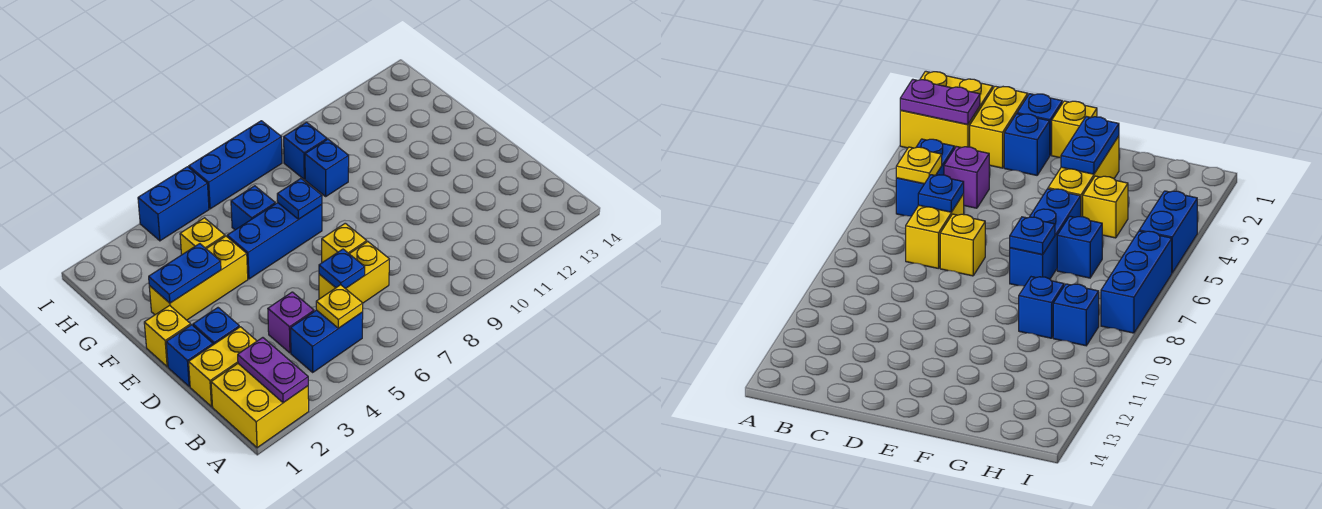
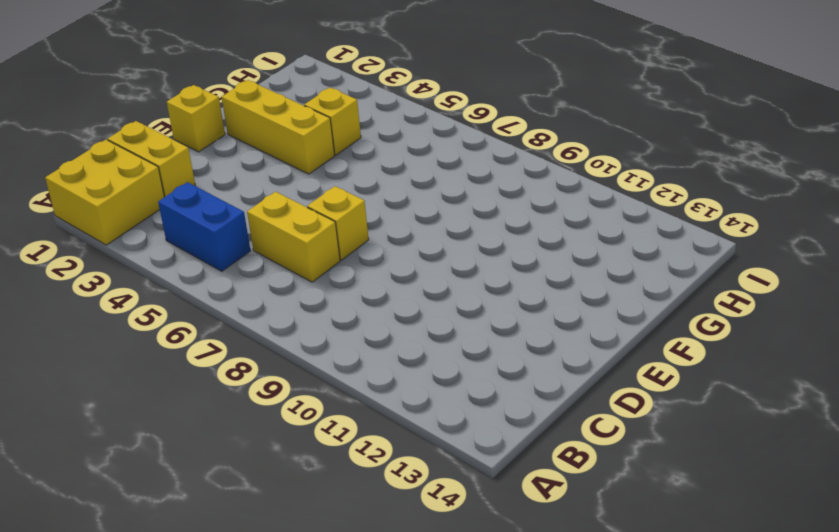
none -> purple 1x1 brick [268,292,314,353]
none -> blue 1x1 brick [166,325,213,386]
none -> blue 1x1 brick [193,308,239,345]

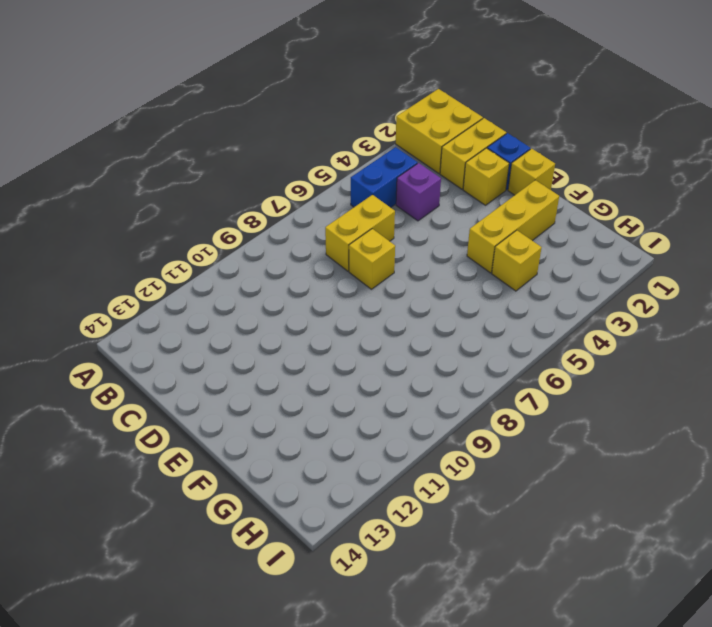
yellow 1x1 brick [463,148,509,205] -> blue 1x1 brick [193,308,239,345]
none -> blue 1x3 brick [227,203,322,279]
none -> blue 1x1 brick [231,186,275,230]
none -> blue 1x1 brick [305,139,349,196]

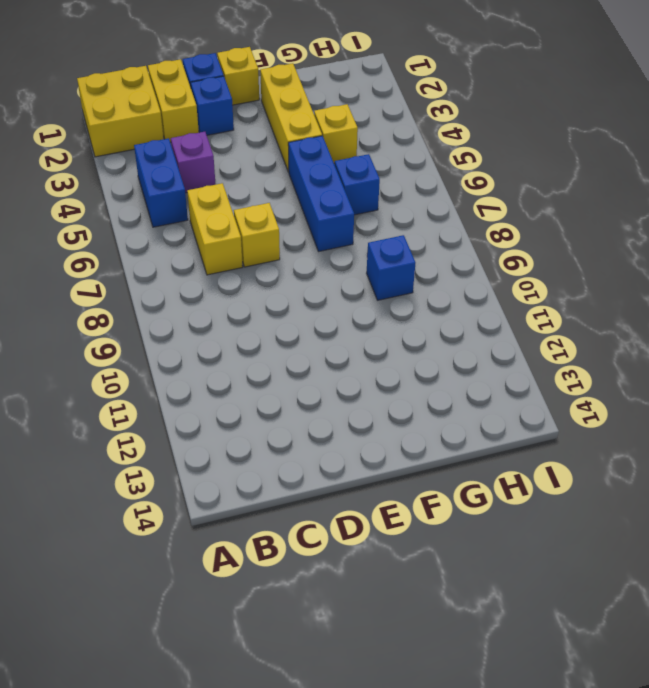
none -> blue 1x1 brick [284,122,327,179]
none -> blue 1x2 brick [138,167,209,241]
none -> blue 1x3 brick [189,121,282,209]

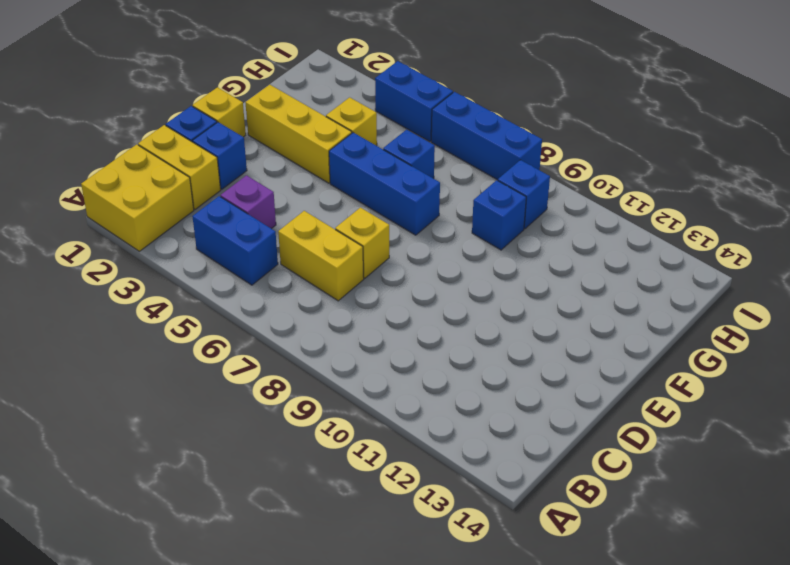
none -> purple 1x2 plate [238,338,308,403]
none -> yellow 1x1 plate [316,285,363,328]
none -> blue 1x1 plate [319,249,365,289]

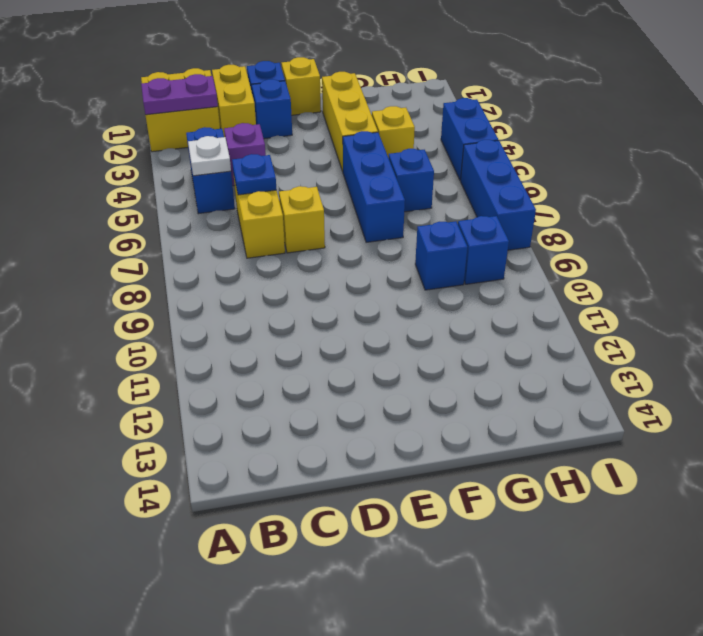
white 1x1 plate [188,136,231,176] -> yellow 1x1 plate [316,285,363,328]
none -> blue 1x2 plate [149,244,221,303]
none -> blue 1x1 plate [277,179,322,219]

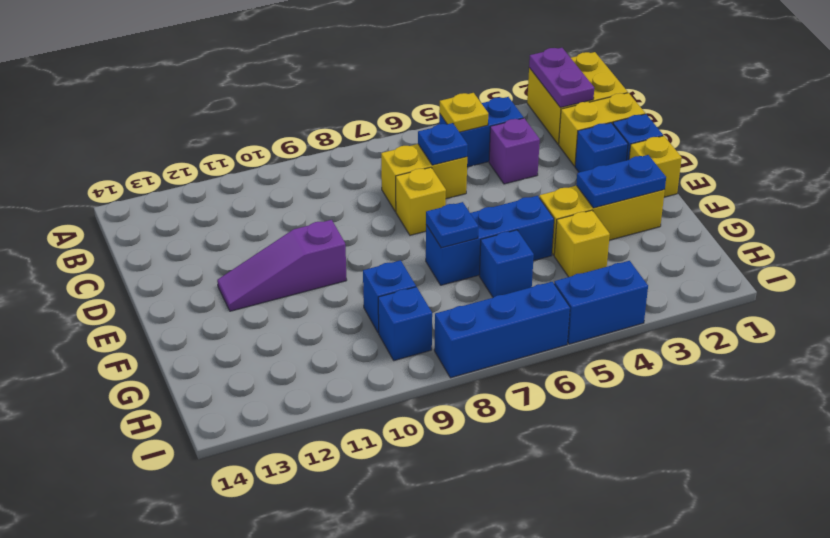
purple 1x3 slope [217,220,347,311] -> none

